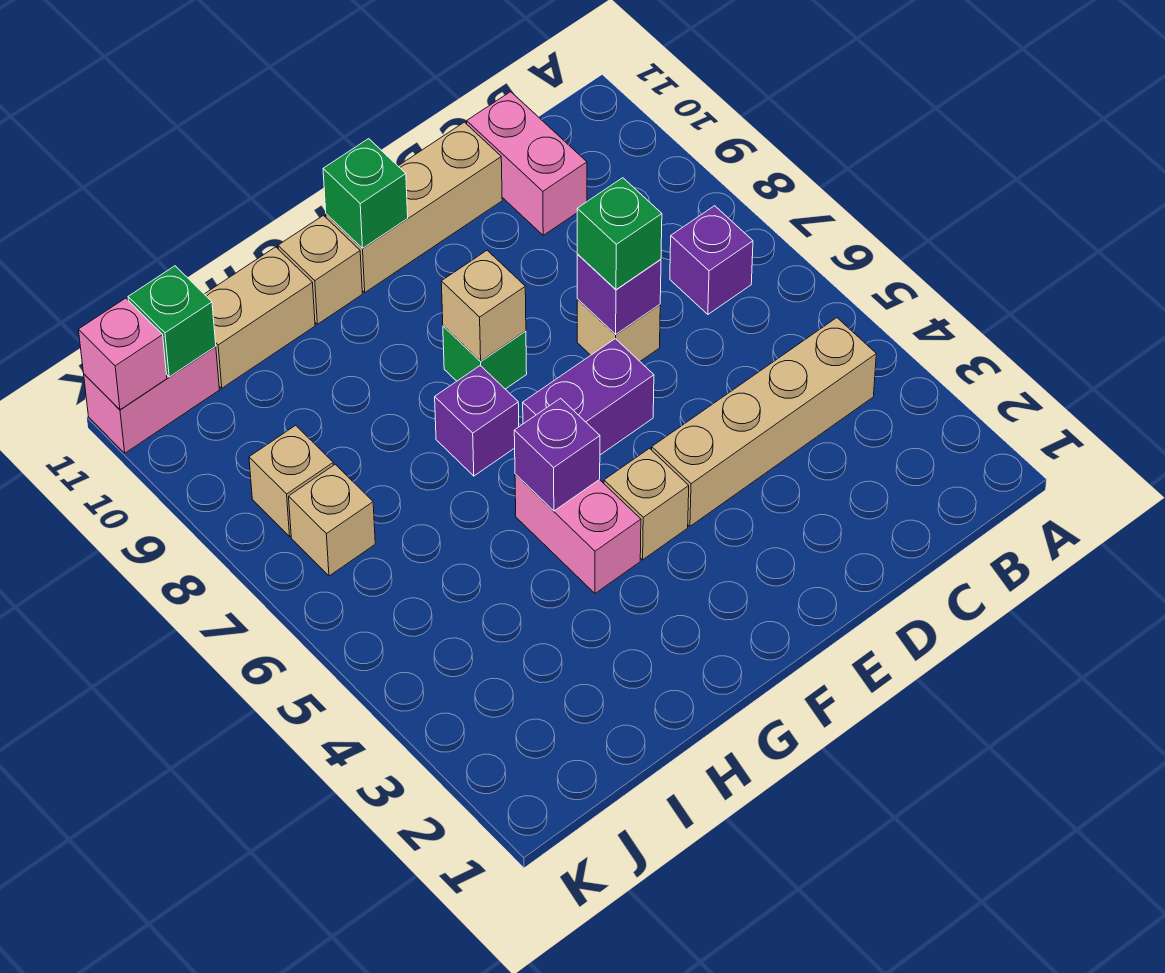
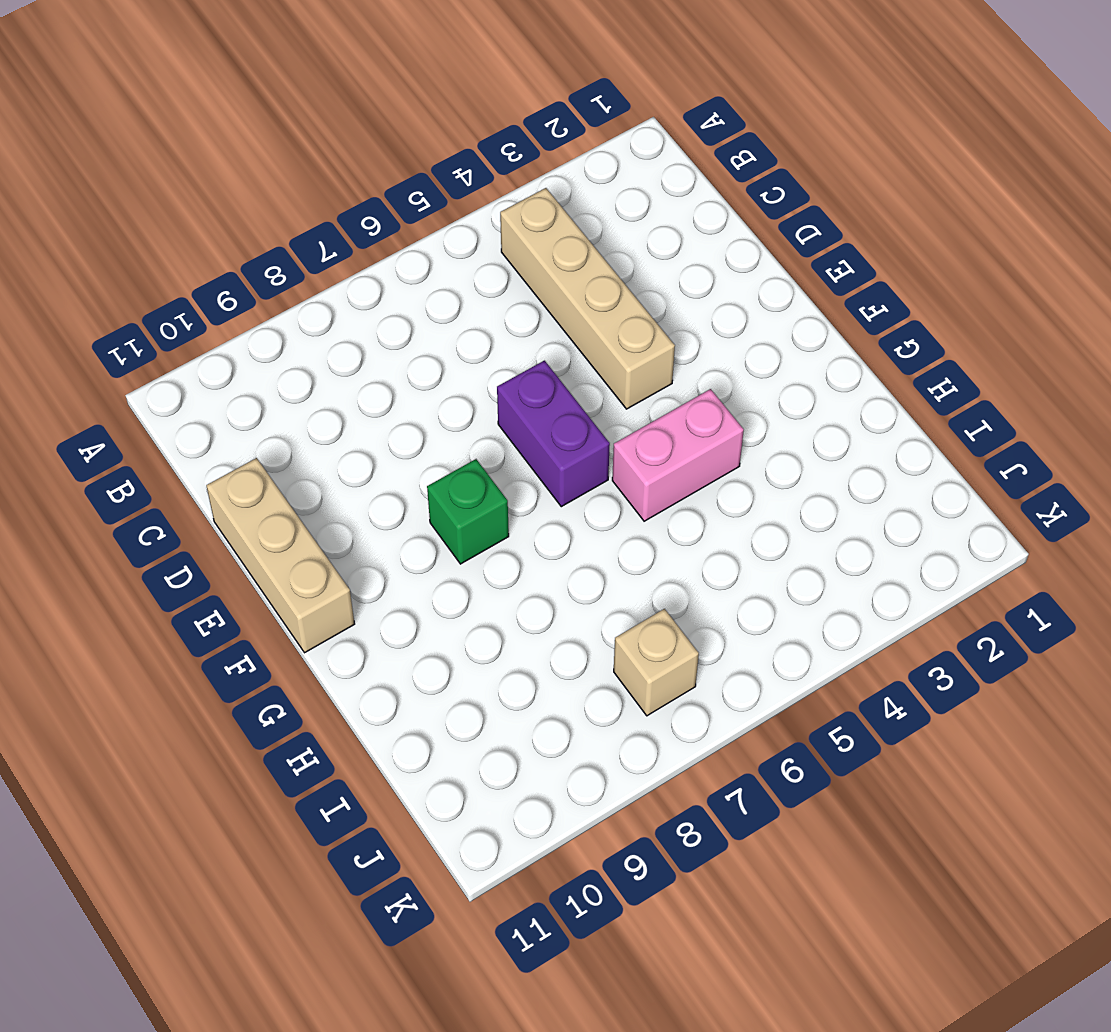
none -> purple 1x1 brick [670,206,753,314]
none -> pink 1x2 brick [467,92,587,235]
none -> tan 1x1 brick [577,299,660,361]

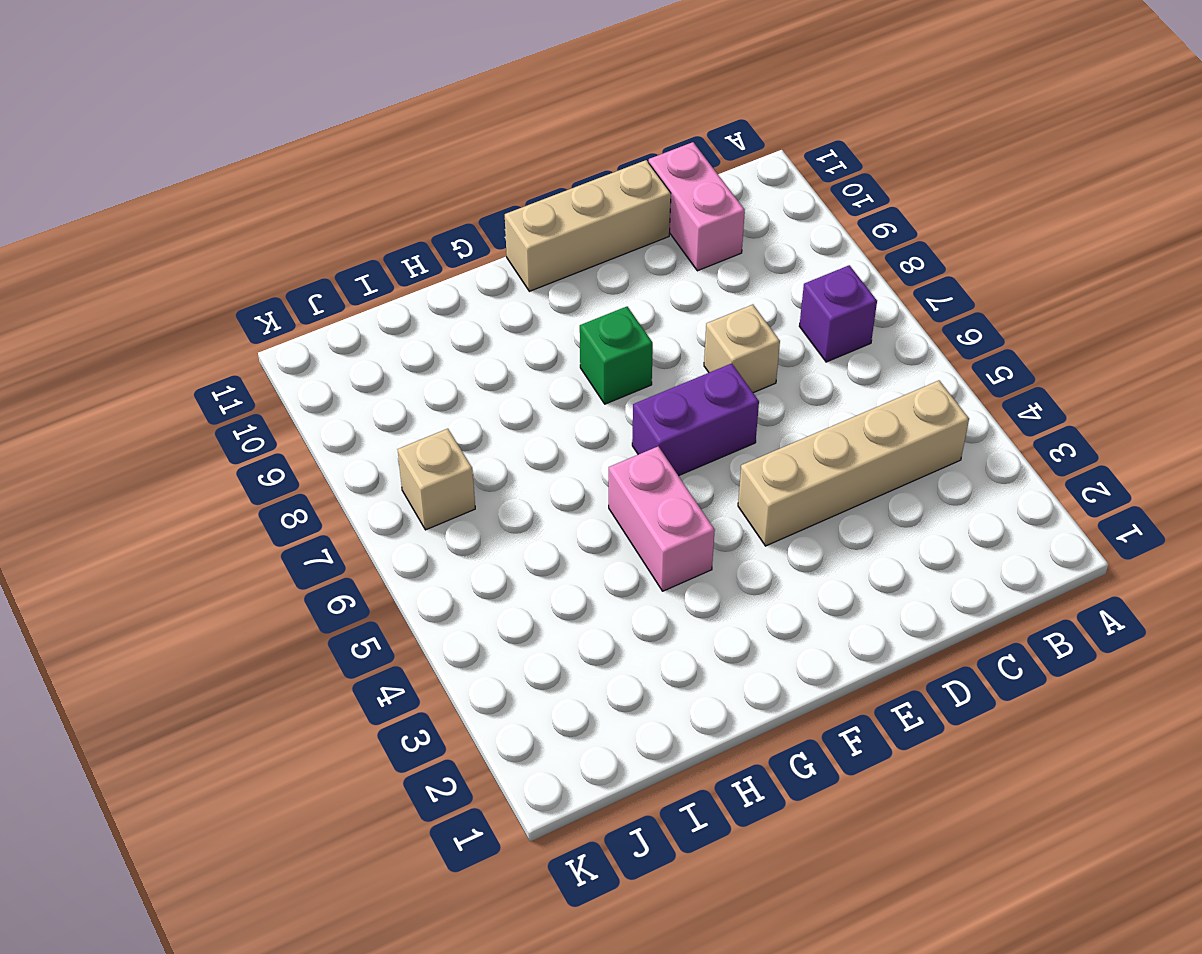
none -> tan 1x1 brick [604,448,689,560]
none -> purple 1x1 brick [435,366,519,476]
none -> tan 1x1 brick [278,215,362,324]

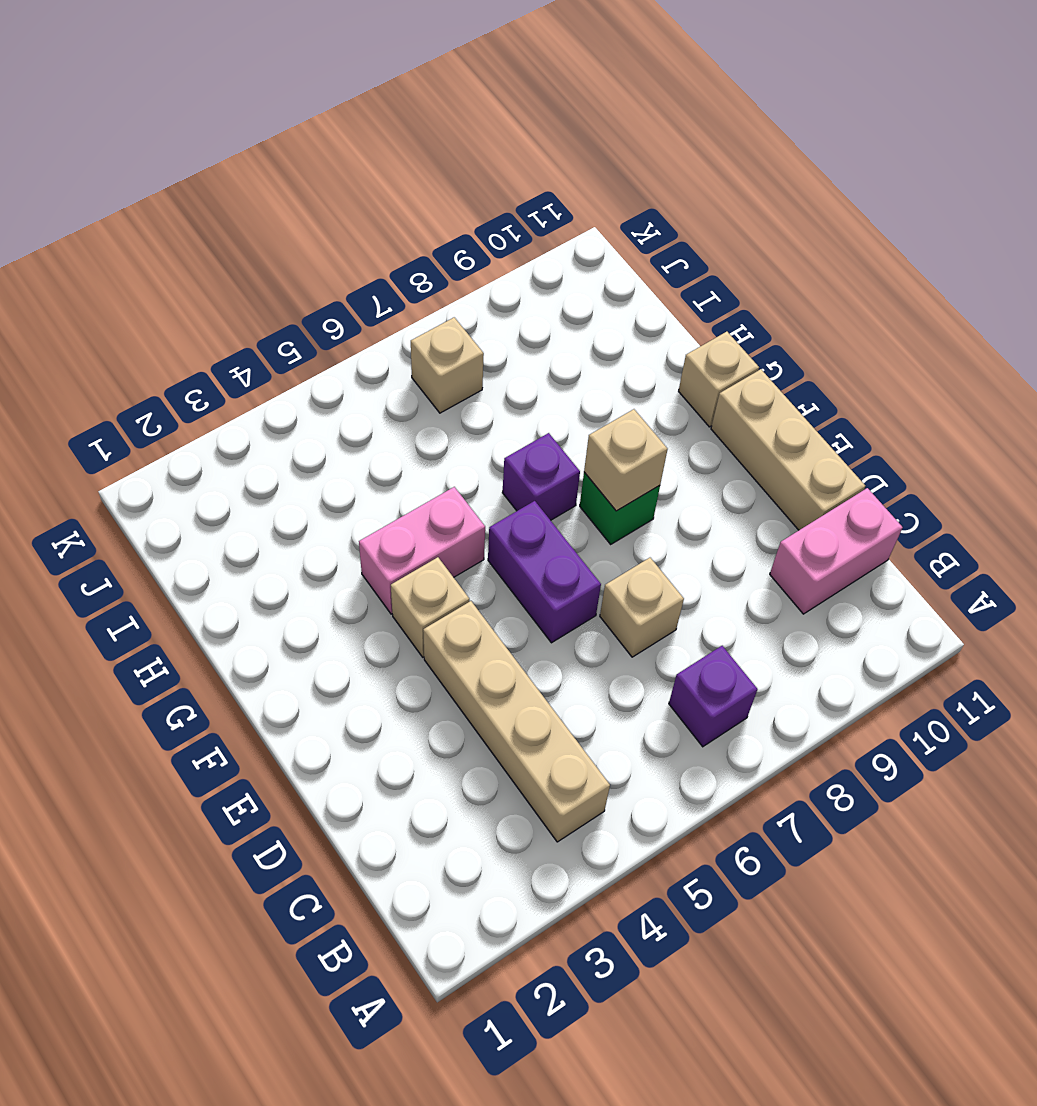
none -> tan 1x2 brick [205,247,315,388]
none -> tan 1x1 brick [249,425,333,536]
none -> pink 1x2 brick [84,346,219,453]

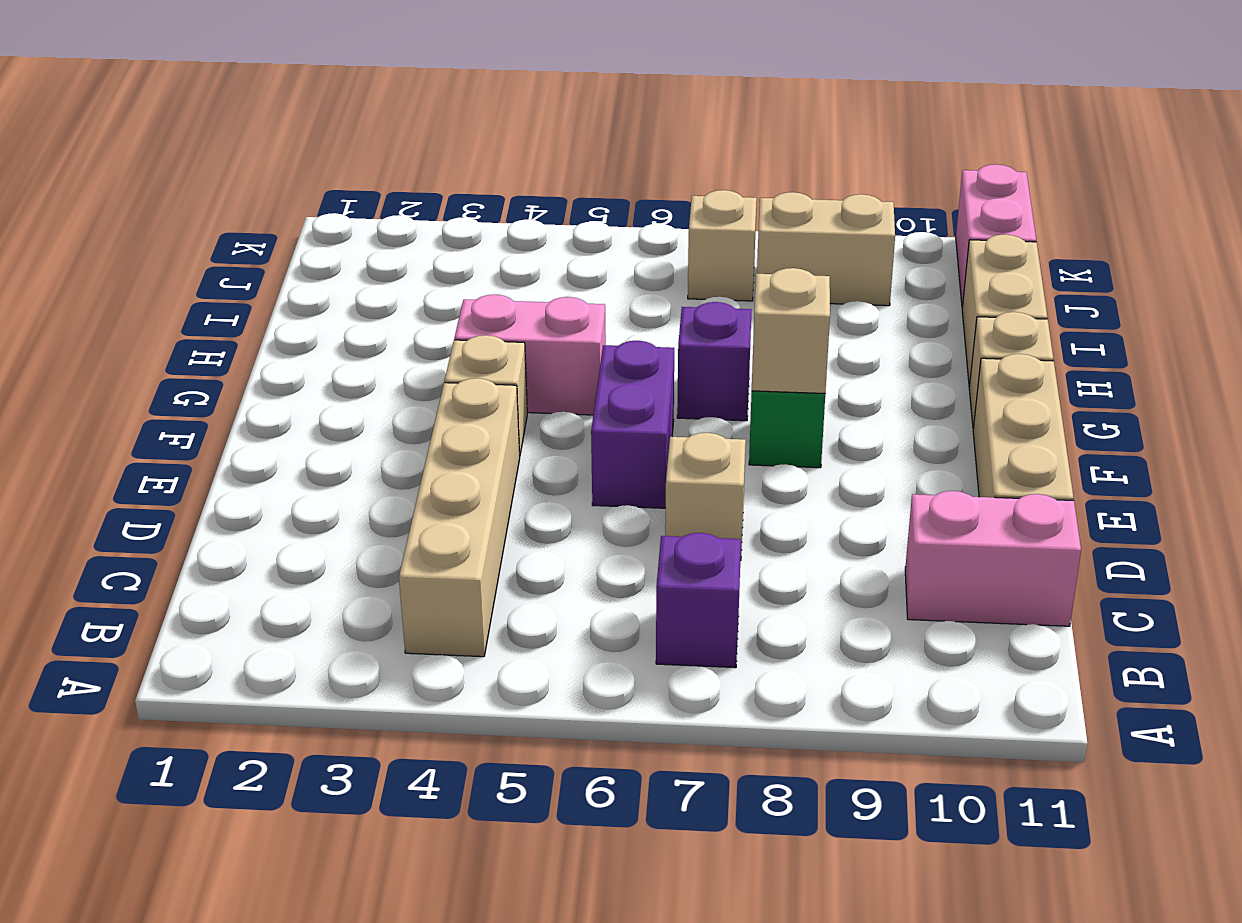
tan 1x2 brick [757,192,895,306] -> tan 1x1 brick [249,425,333,536]
none -> purple 1x1 brick [577,254,661,335]
none -> green 1x1 brick [323,139,408,248]
none -> purple 1x1 brick [514,398,600,511]

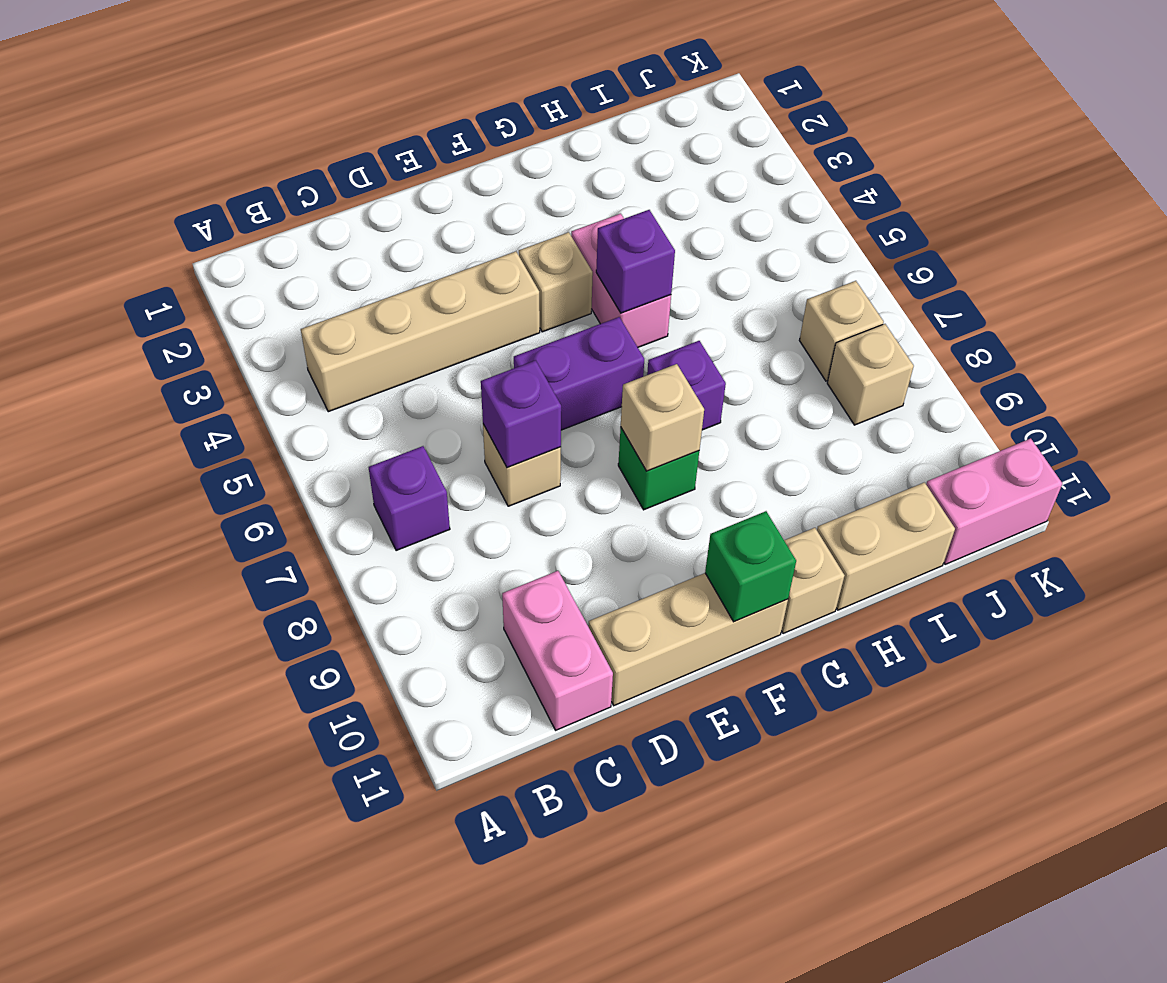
none -> green 1x1 brick [128,266,216,377]
none -> pink 1x1 brick [78,298,167,410]
none -> green 1x1 brick [577,178,662,290]

